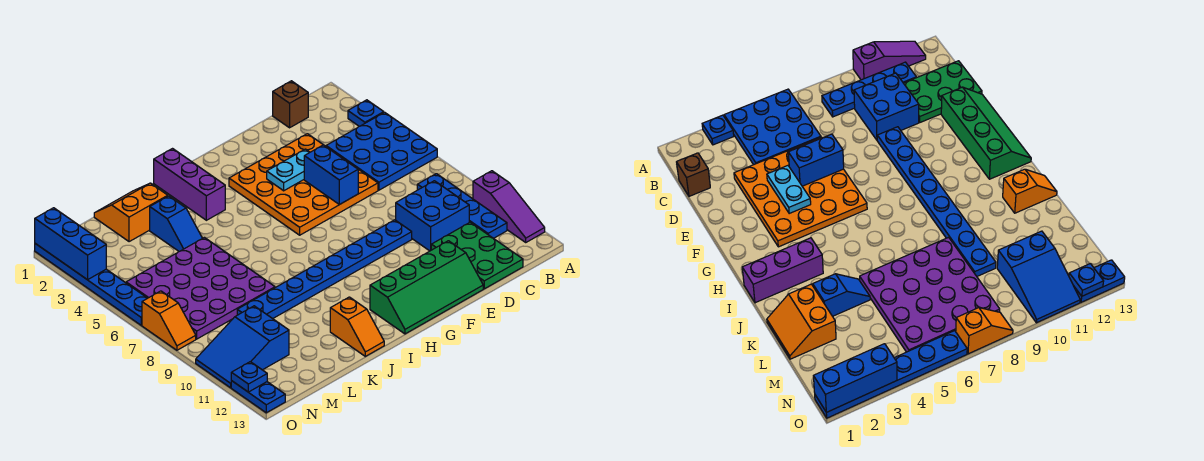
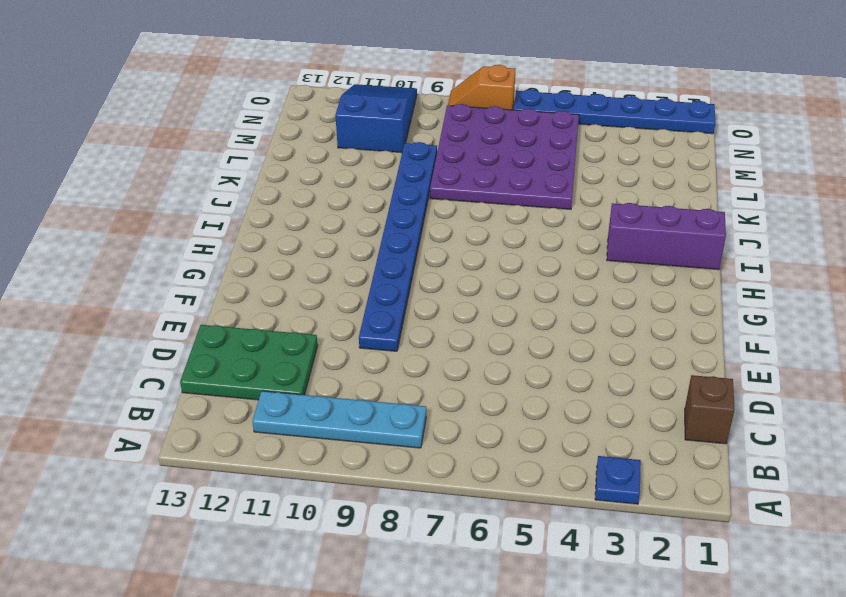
cyan 1x4 plate [252,391,426,448] -> blue 1x4 plate [417,174,507,238]
none -> blue 3x3 plate [326,112,437,190]
none -> purple 1x3 slope [473,171,545,242]
none -> blue 2x2 brick [396,181,469,251]

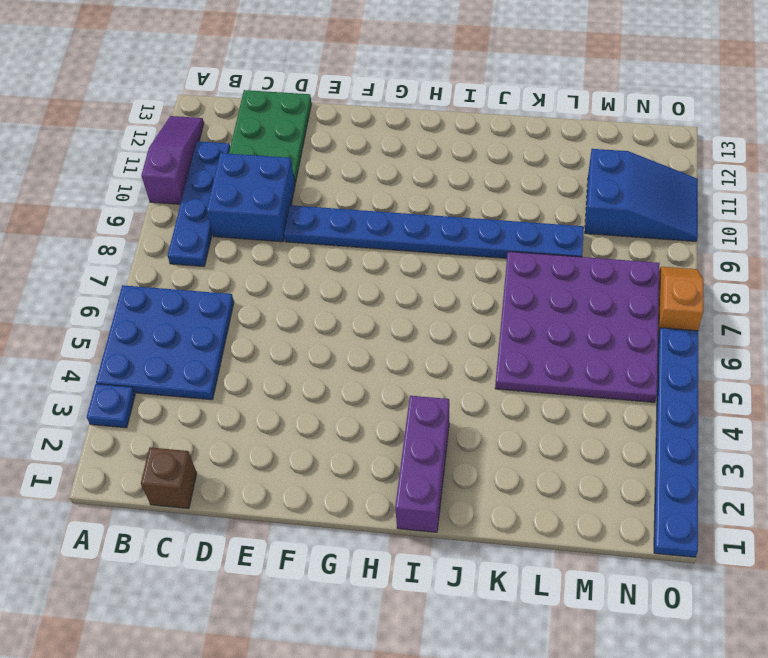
none -> orange 4x4 plate [229,134,378,235]
none -> green 2x4 slope [370,241,483,334]
none -> orange 1x2 slope [330,297,384,356]

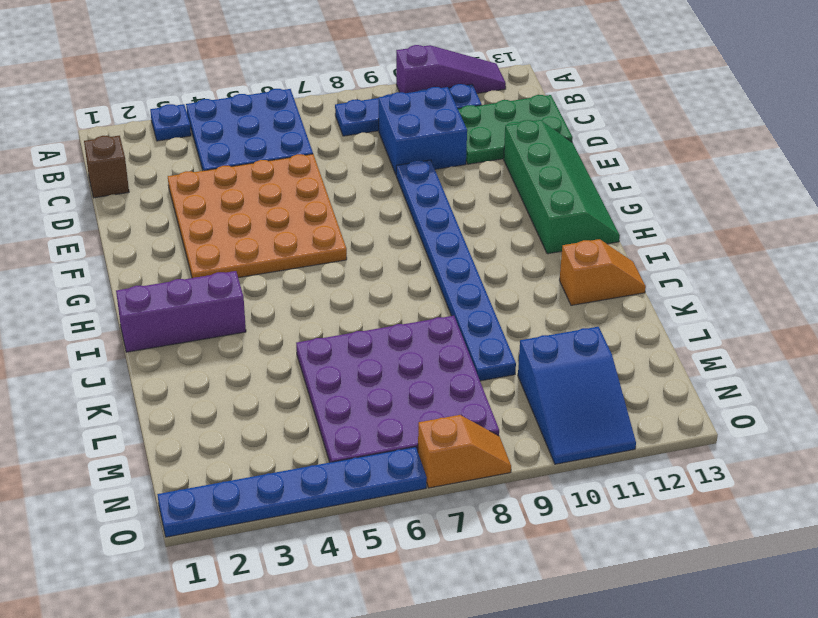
none -> orange 2x2 slope [94,183,168,242]
none -> blue 1x2 slope [150,196,202,251]
none -> blue 1x2 plate [231,381,285,413]

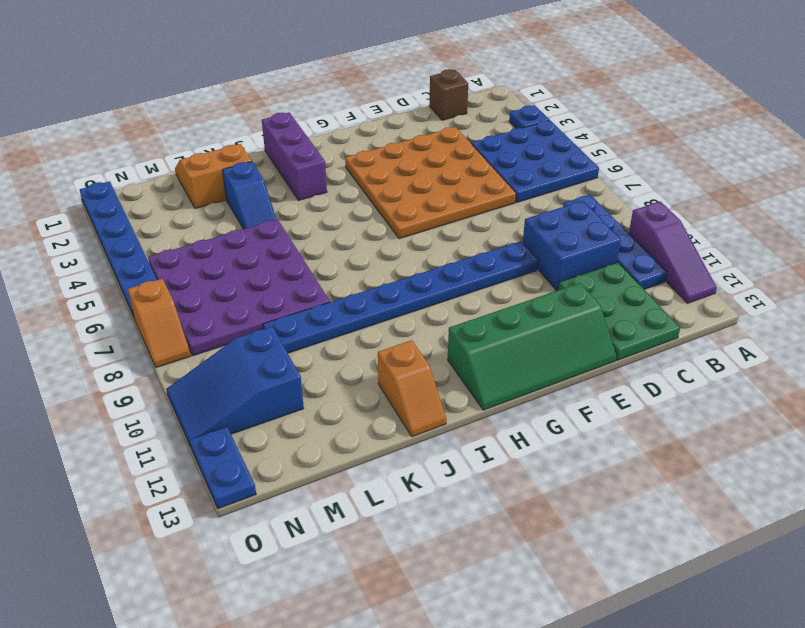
none -> cyan 1x2 plate [267,149,310,191]
none -> blue 1x2 brick [304,145,358,205]
none -> blue 1x3 brick [35,208,106,280]

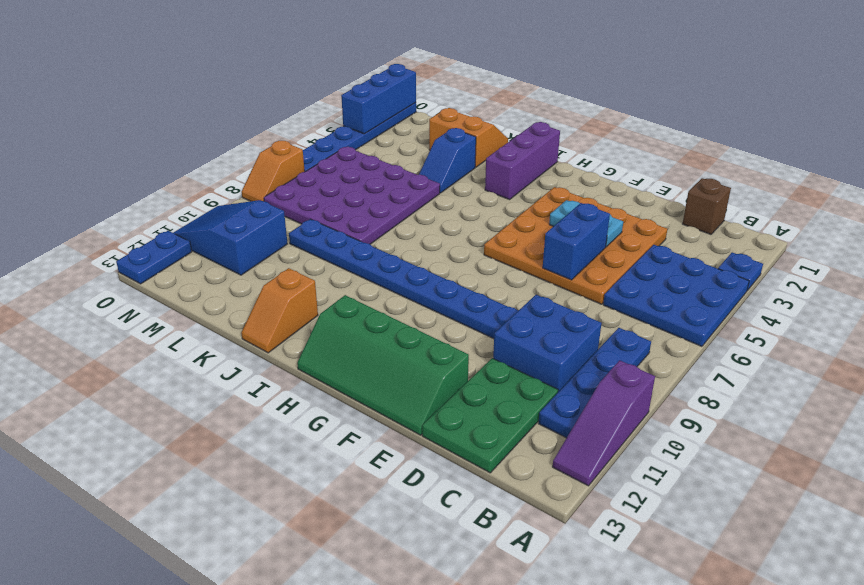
none -> blue 1x1 plate [231,362,267,392]

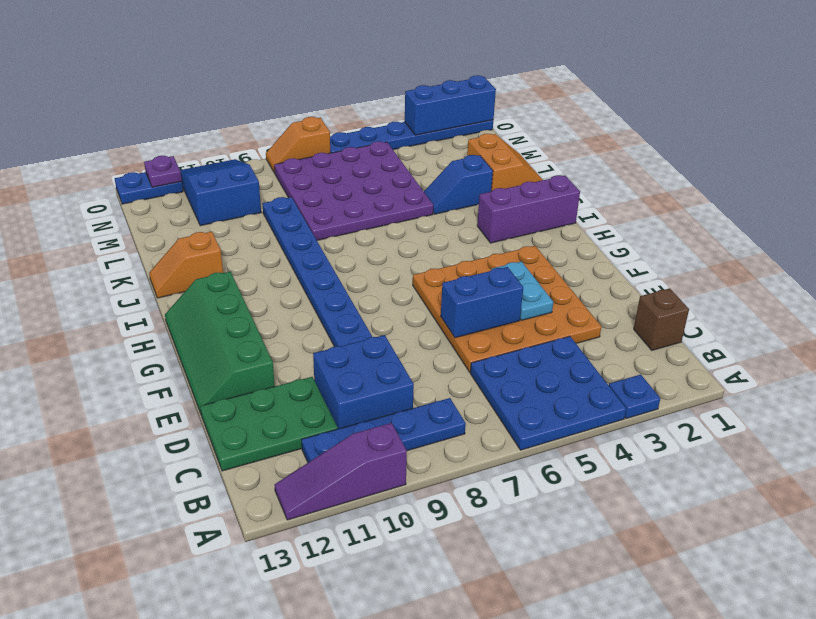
purple 1x1 plate [144,156,182,187] -> blue 1x1 plate [231,362,267,392]

